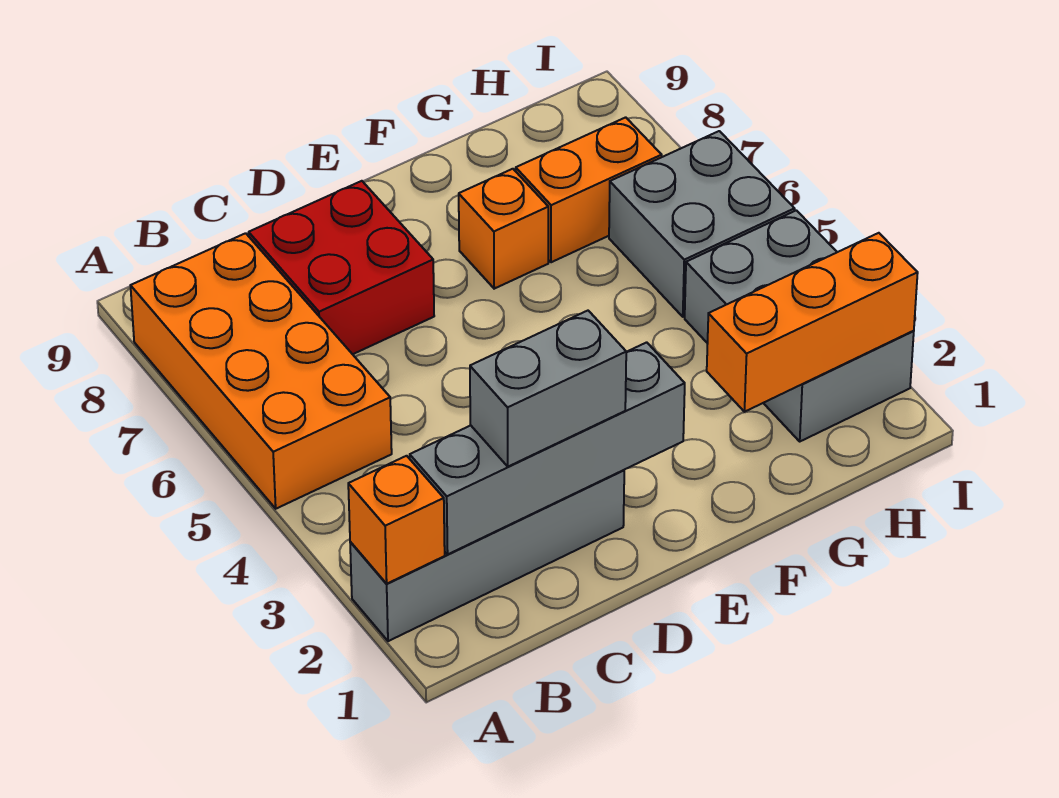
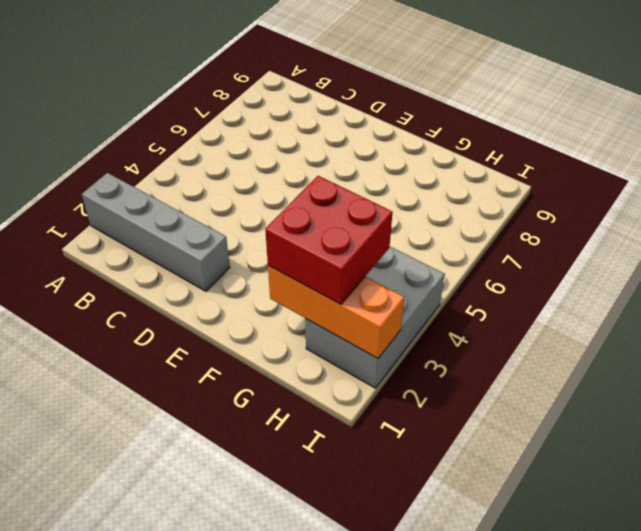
red 2x2 brick [265,176,393,304] -> red 2x2 brick moved to [249,181,434,354]
none -> orange 2x4 brick [131,233,392,509]
none -> orange 1x1 brick [459,169,548,289]

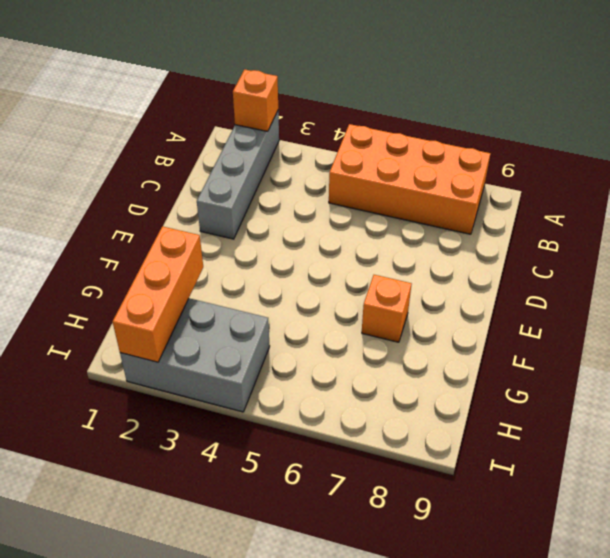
none -> red 2x2 brick [249,181,434,354]
none -> orange 1x2 brick [516,117,662,262]

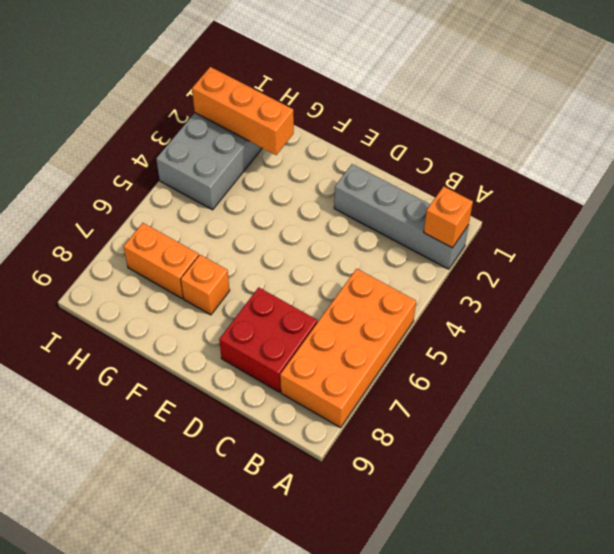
none -> grey 2x2 brick [609,131,795,317]
none -> grey 1x4 brick [410,342,685,554]

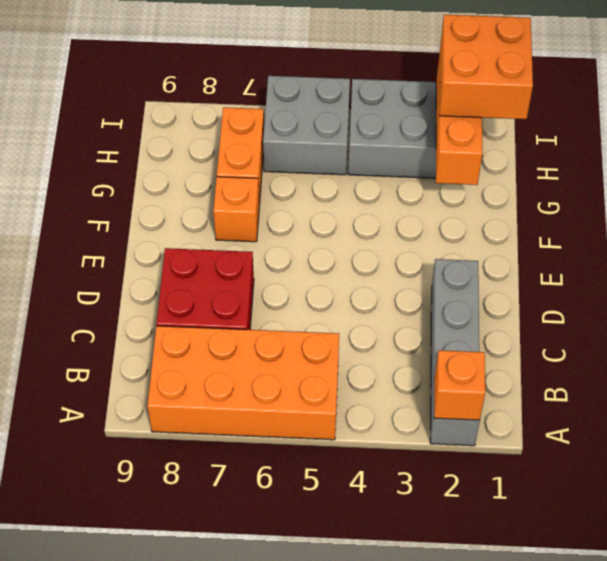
orange 2x2 brick [440,15,533,119] -> none
none -> grey 1x4 brick [410,342,685,554]
none -> grey 1x2 brick [470,311,626,467]

